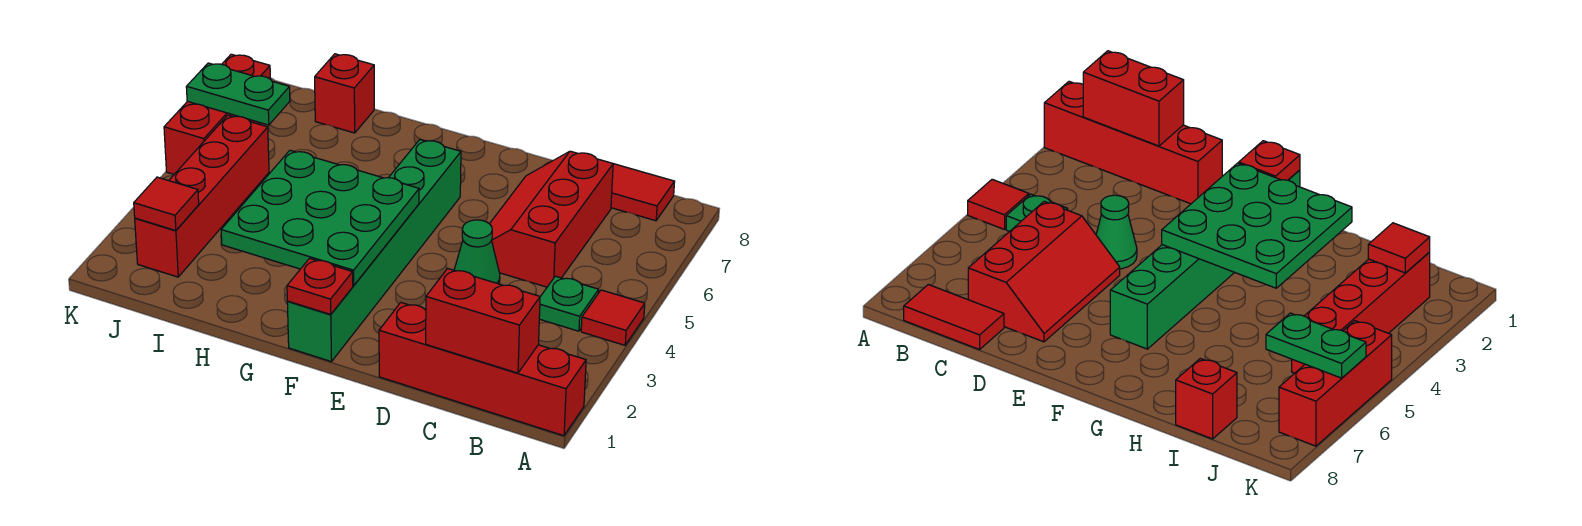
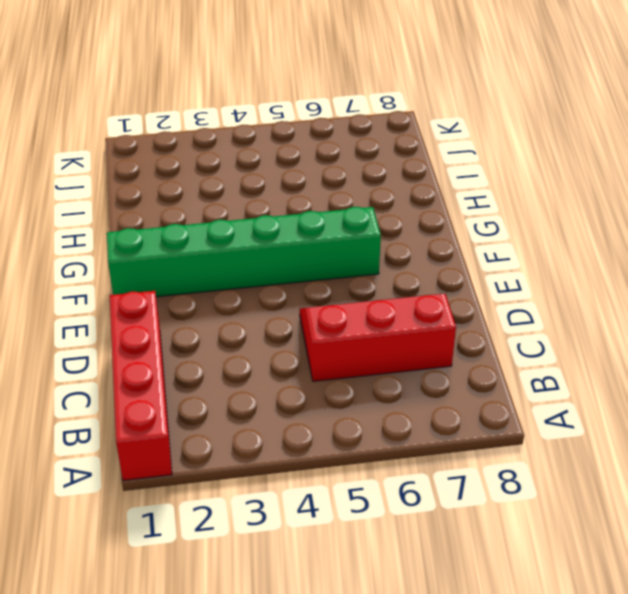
none -> red 1x1 tile [581,290,645,345]
none -> green 1x1 plate [539,276,599,331]
none -> red 1x2 tile [611,164,675,221]

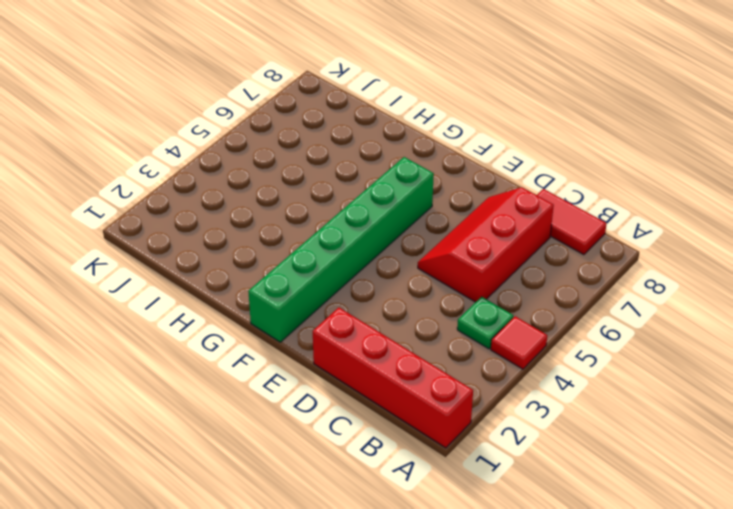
none -> green 1x1 cone [454,220,500,284]
none -> red 1x1 brick [315,54,374,133]
none -> red 1x4 brick [135,115,269,277]

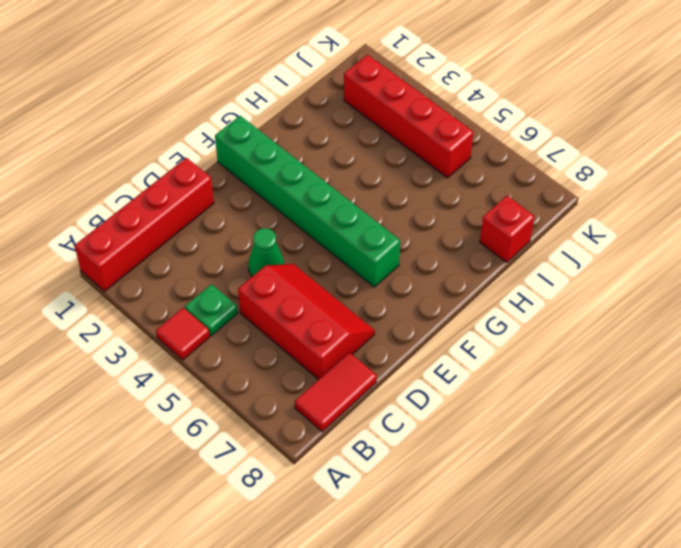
none -> red 1x3 brick [164,54,270,174]
none -> red 1x2 brick [426,268,540,373]
none -> red 1x1 plate [287,258,353,314]

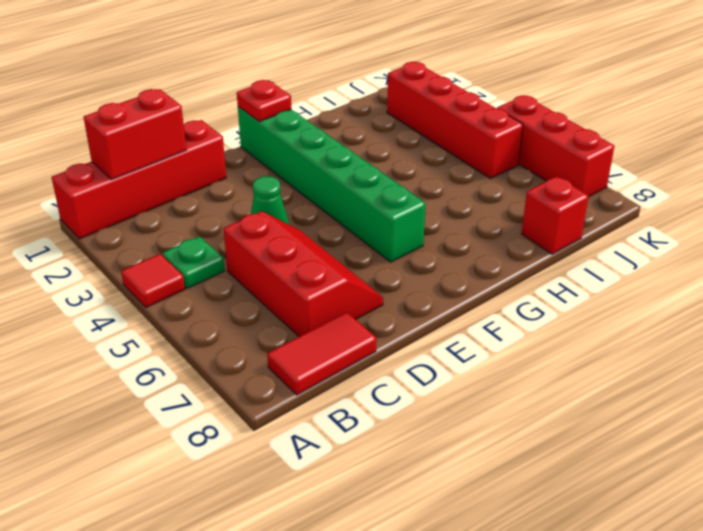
none -> green 3x3 plate [221,150,419,286]
none -> red 1x1 tile [134,177,199,231]
none -> green 1x2 plate [186,63,290,125]

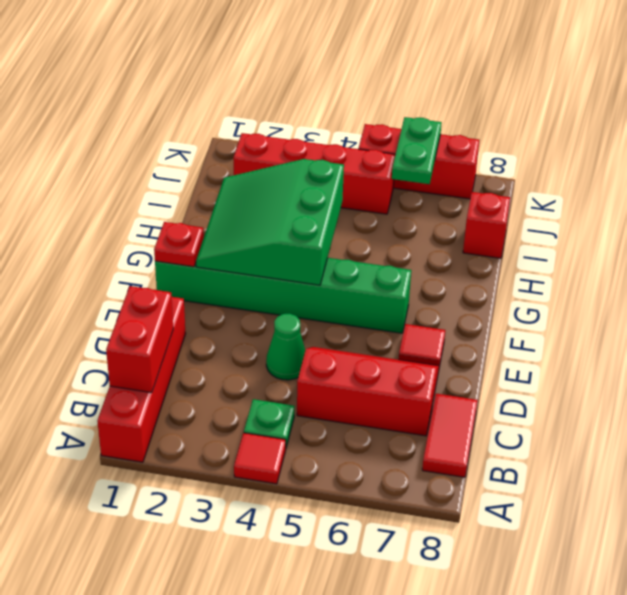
red 1x1 tile [398,324,445,367] -> red 1x1 tile moved to [134,177,199,231]
green 3x3 slope [196,159,344,285] -> green 3x3 plate [221,150,419,286]

